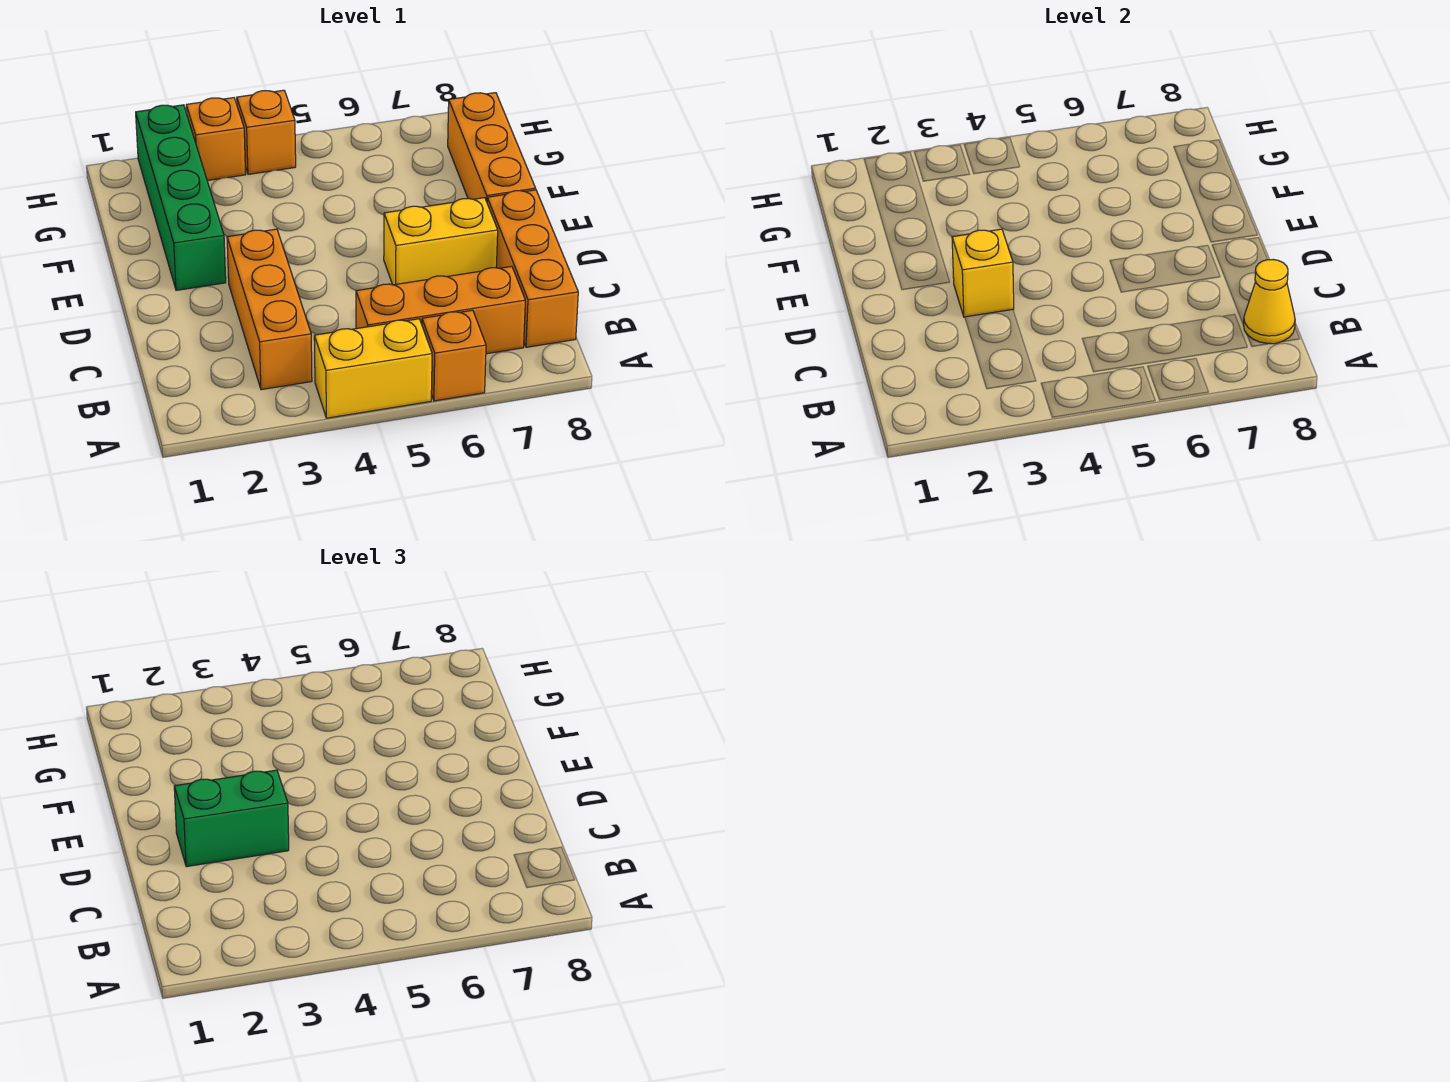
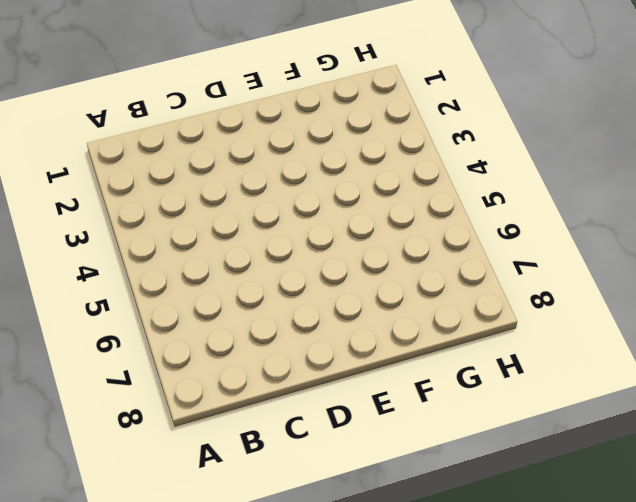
none -> yellow 1x2 brick [314,319,432,418]
none -> orange 1x1 brick [422,310,486,401]
none -> orange 1x3 brick [227,229,312,390]

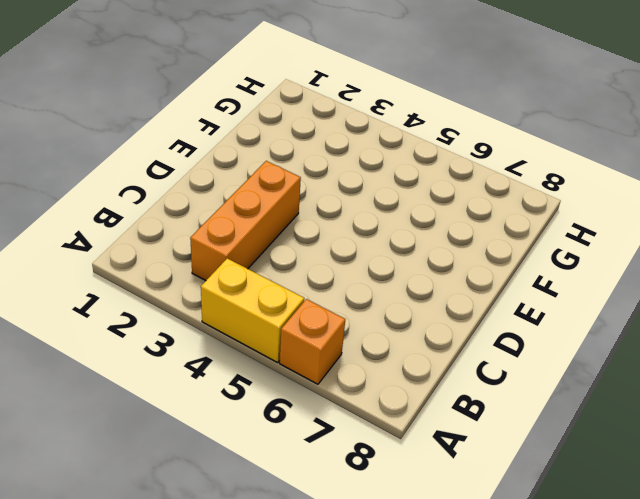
none -> orange 1x3 brick [356,266,525,354]
none -> orange 1x3 brick [487,190,578,347]
none -> yellow 1x2 brick [384,198,498,285]

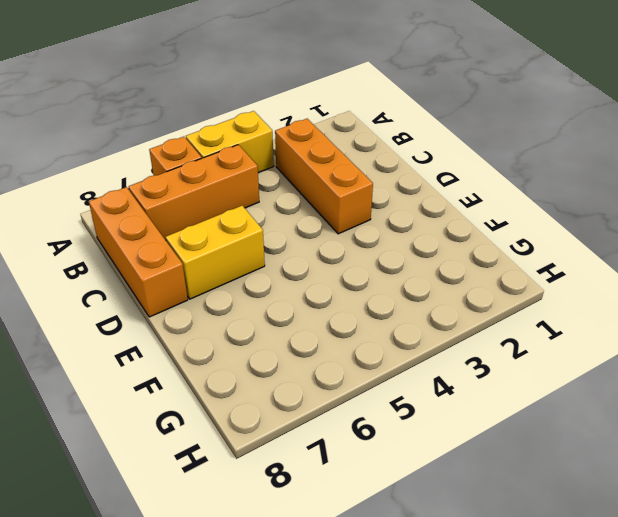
none -> green 1x4 brick [136,105,226,290]
none -> orange 1x3 brick [448,93,536,201]
none -> orange 1x1 brick [186,98,246,181]

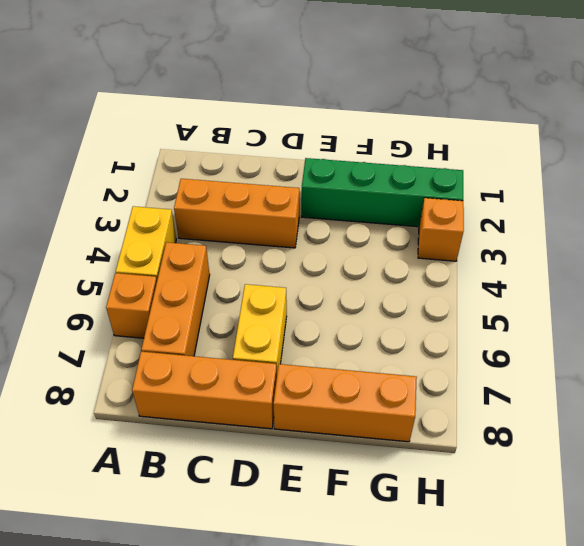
none -> orange 1x1 brick [237,90,296,174]
none -> yellow 1x1 cone [1243,260,1295,344]
none -> yellow 1x1 brick [952,229,1014,317]

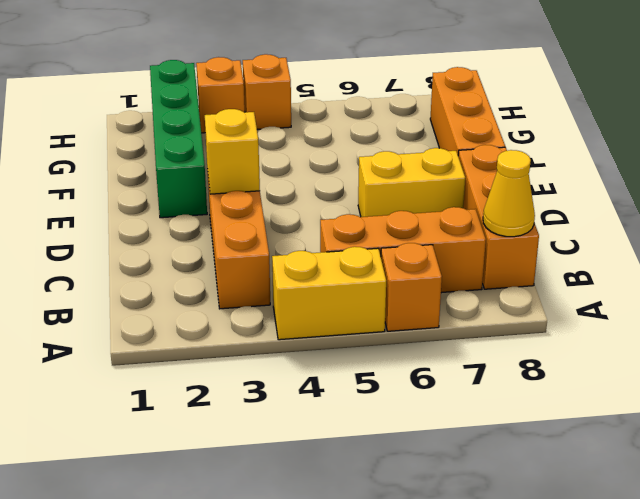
none -> green 1x2 brick [174,770,289,867]

